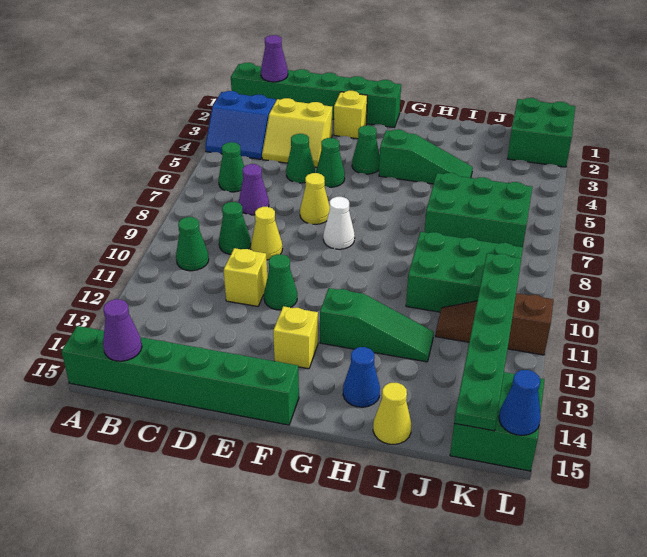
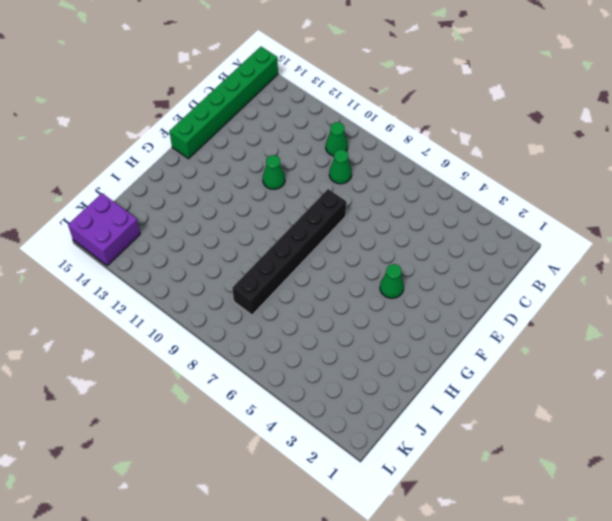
black 1x6 brick [232,189,346,315] -> white 1x1 cone [323,197,355,249]
purple 2x2 brick [68,193,140,266] -> green 2x2 brick [450,372,544,471]
none -> green 1x6 brick [231,63,401,127]
none -> blue 2x2 slope [205,91,276,159]
none -> green 1x1 cone [219,142,244,192]
none -> yellow 2x2 slope [262,98,332,167]

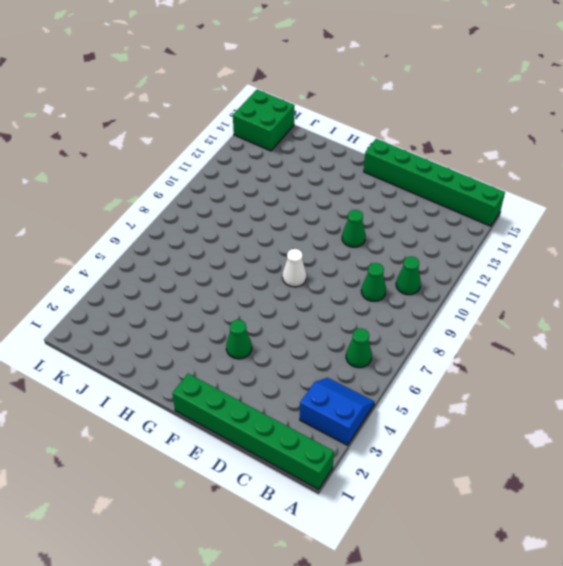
none -> yellow 2x2 slope [262,98,332,167]
none -> purple 1x1 cone [239,164,269,215]
none -> green 1x1 cone [286,134,315,183]
none -> yellow 1x1 cone [251,207,282,260]

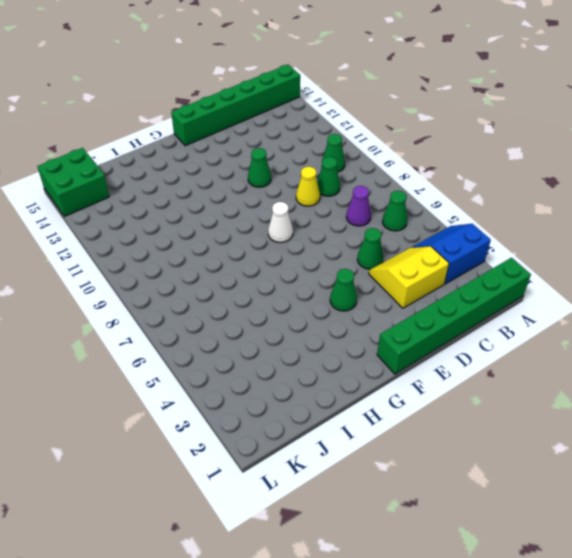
none -> yellow 1x1 brick [224,248,267,306]
none -> yellow 1x1 brick [334,91,367,139]
none -> green 1x1 cone [316,138,345,187]
none -> yellow 1x1 cone [300,173,330,224]

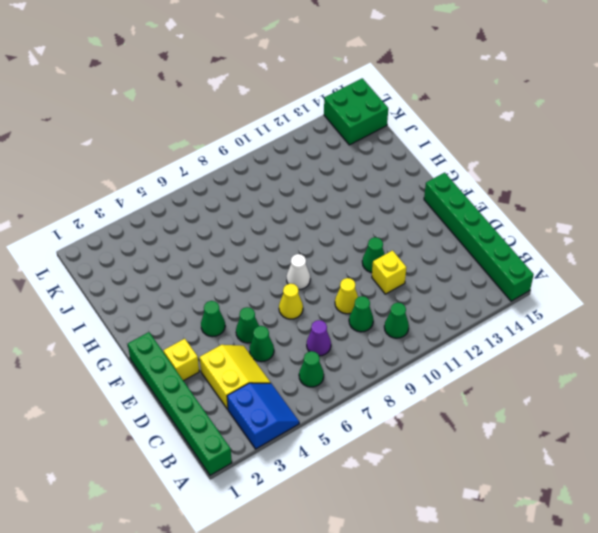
none -> yellow 1x1 brick [273,306,318,369]
none -> green 1x3 slope [379,129,473,184]
none -> green 1x3 slope [320,288,434,362]
none -> blue 1x1 cone [343,347,380,407]

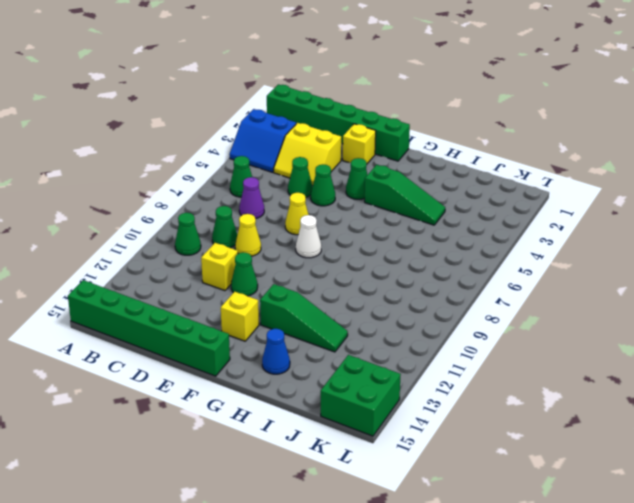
none -> green 2x3 brick [425,173,532,247]
none -> green 2x3 brick [406,232,523,312]
none -> yellow 1x1 cone [373,383,411,444]
none -> brown 1x3 slope [435,293,553,355]

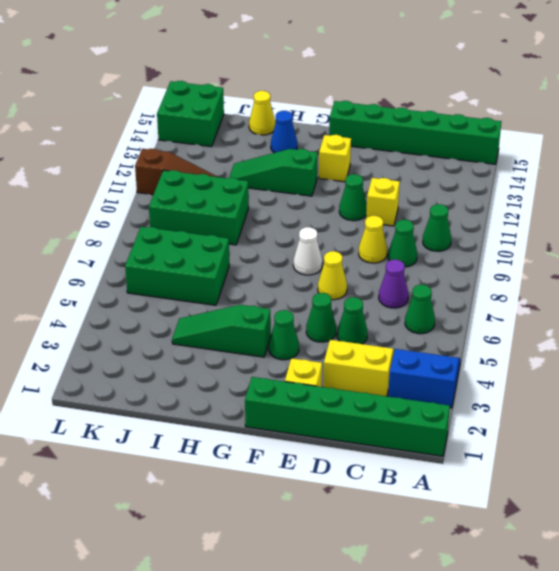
none -> green 2x2 brick [507,98,575,167]
none -> purple 1x1 cone [261,35,288,82]
none -> purple 1x1 cone [103,299,142,361]
none -> green 1x6 plate [454,253,521,431]

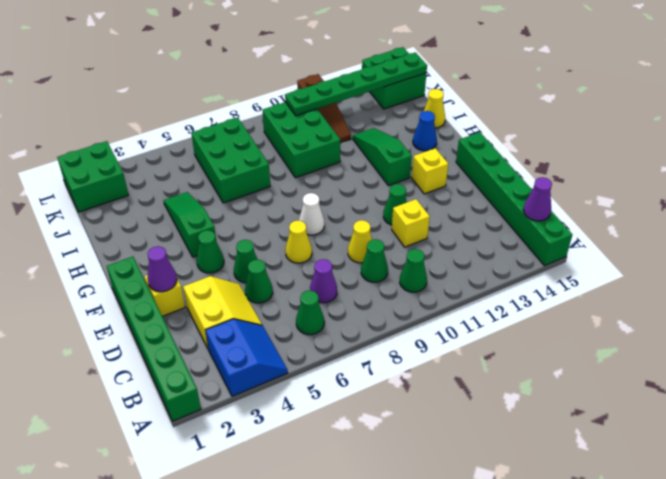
purple 1x1 cone [147,246,177,292] -> purple 1x1 cone moved to [261,35,288,82]
none -> blue 1x1 cone [499,370,541,435]

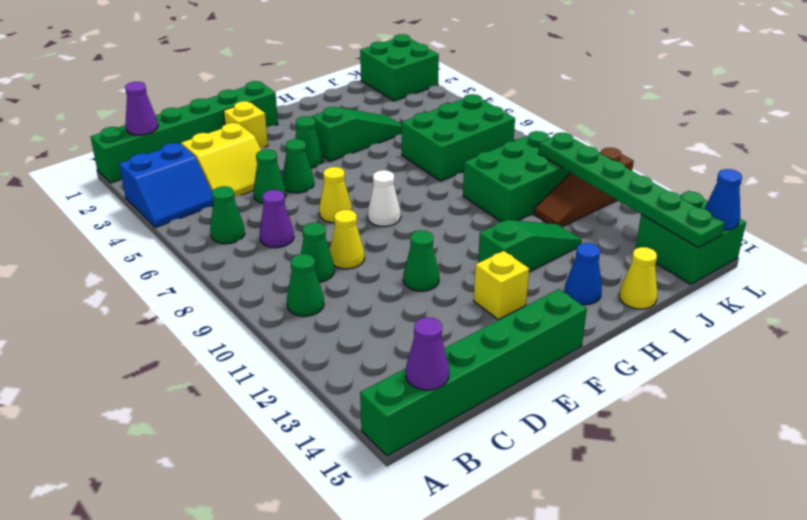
none -> yellow 1x1 brick [224,248,267,306]

